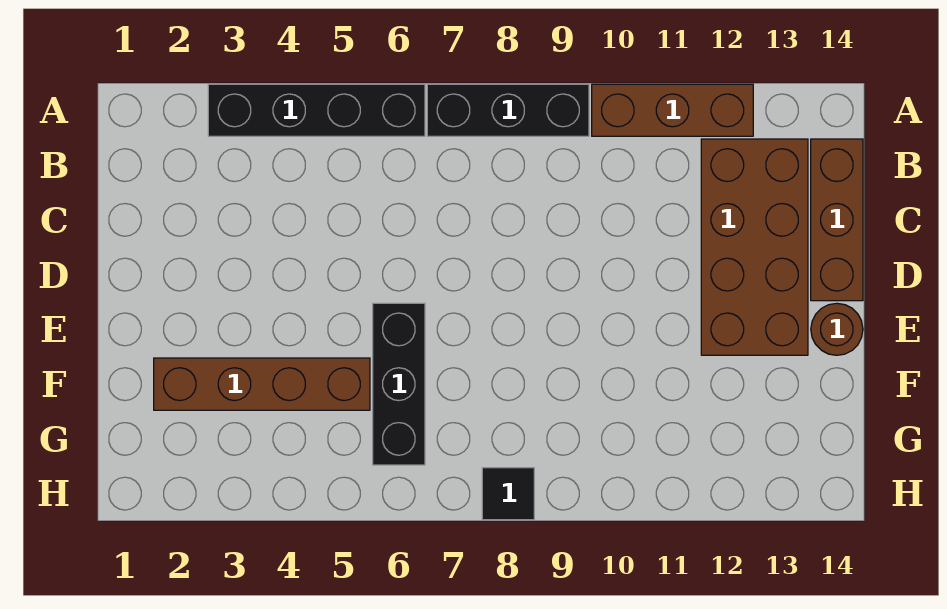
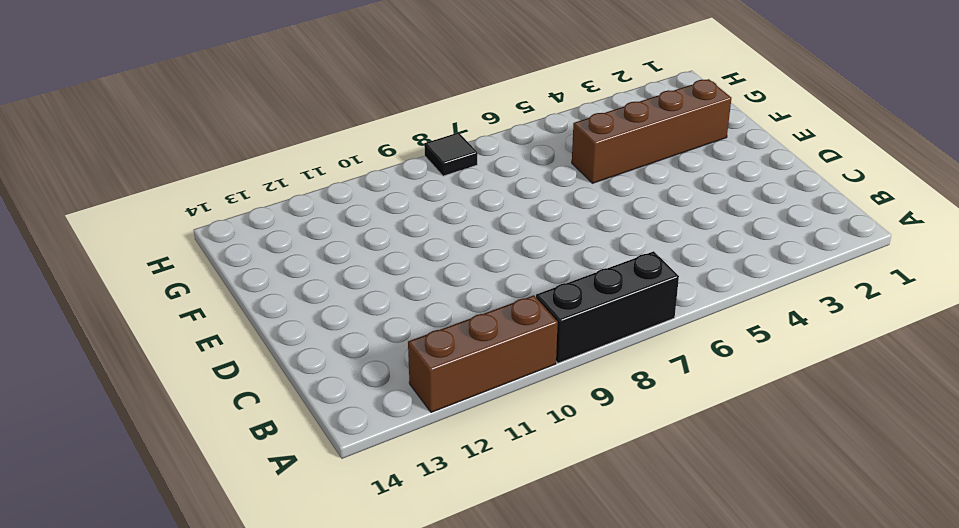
none -> black 1x4 brick [208,84,425,136]
none -> brown 2x4 brick [701,139,808,355]

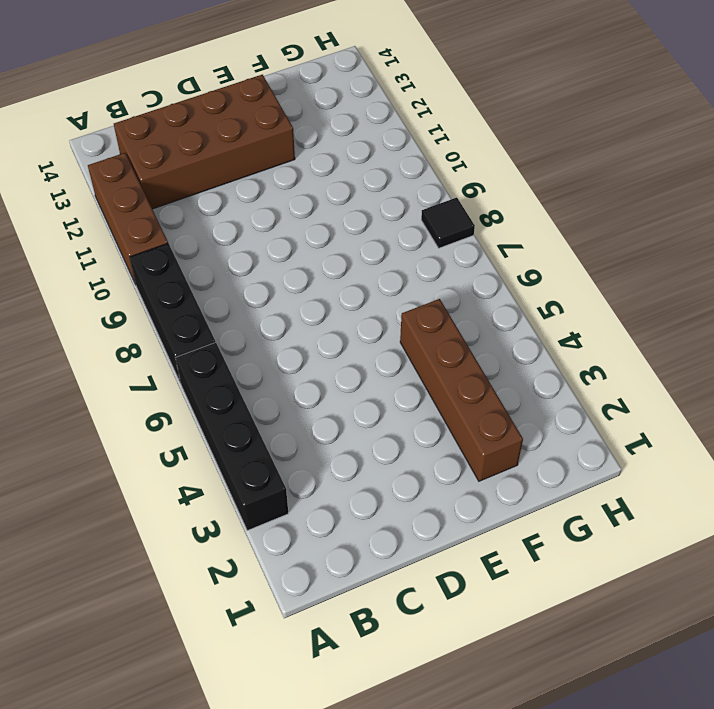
none -> brown 1x3 brick [811,139,863,301]
none -> black 1x3 brick [373,303,425,465]

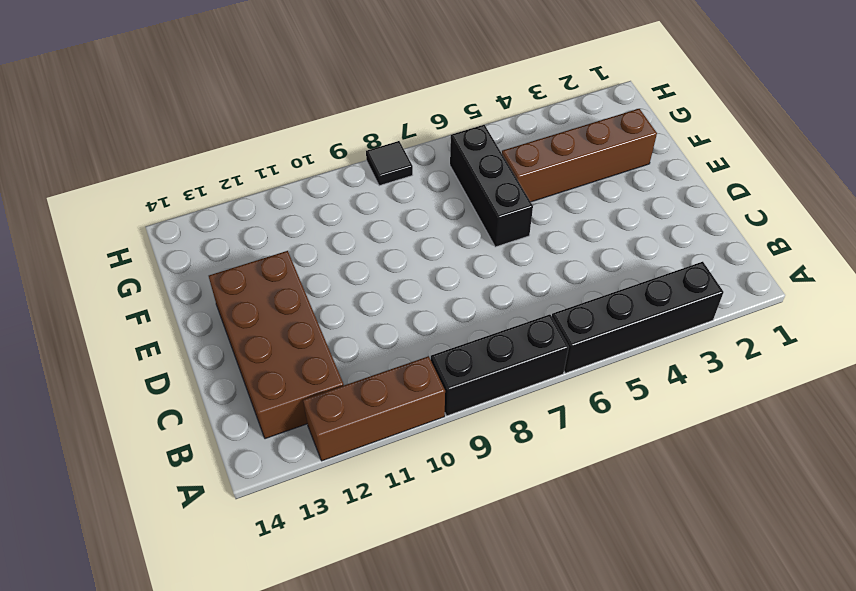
none -> brown 1x3 brick [811,139,863,301]
none -> brown 1x1 round brick [811,303,863,355]

